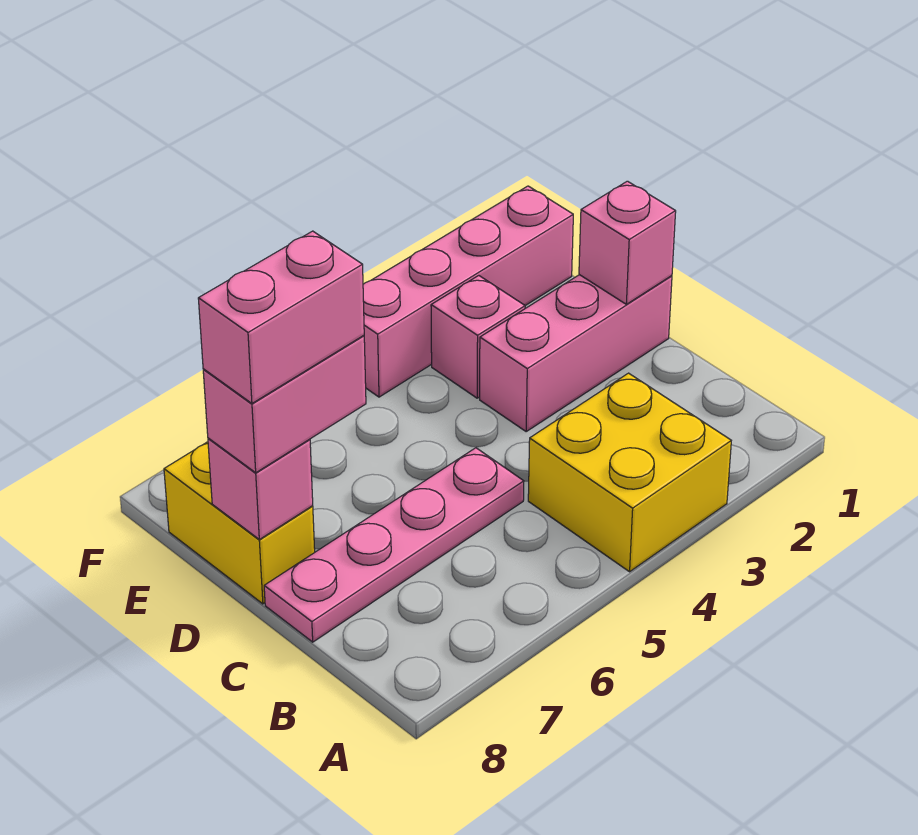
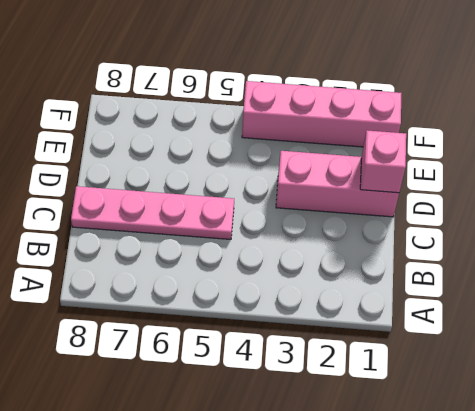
none -> yellow 2x2 brick [528,373,731,572]
none -> yellow 1x2 brick [164,442,315,604]

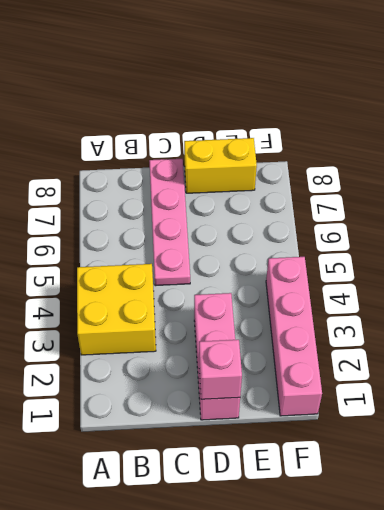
none -> pink 1x1 brick [431,276,525,398]
none -> pink 1x1 brick [208,438,313,539]

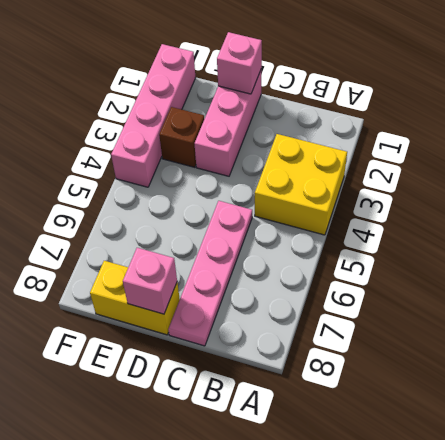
brown 1x1 brick [159,107,204,167] -> pink 1x1 brick [431,276,525,398]
none -> pink 1x2 brick [203,336,366,473]
none -> pink 1x2 brick [198,231,364,403]

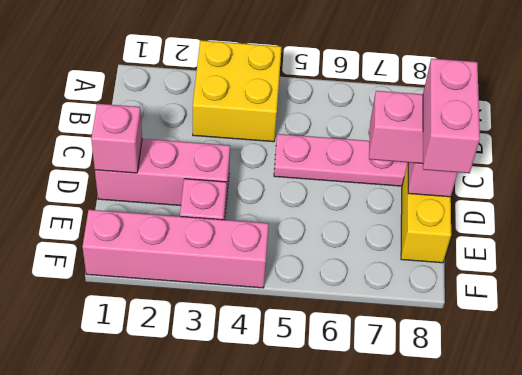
pink 1x2 brick [423,59,480,173] -> pink 1x2 brick turned to [198,231,364,403]

